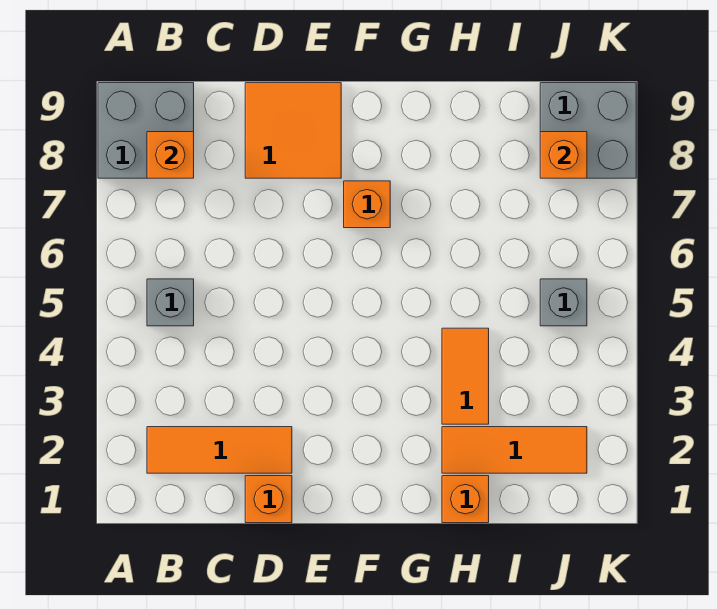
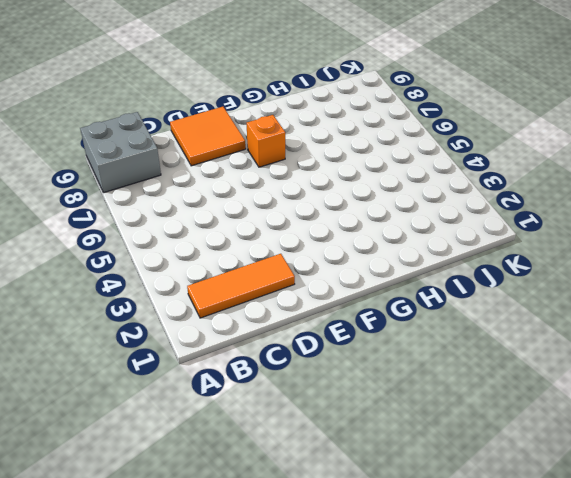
none -> grey 1x1 brick [147,279,194,326]
none -> orange 1x1 brick [245,476,292,523]
none -> orange 1x1 brick [442,476,489,523]

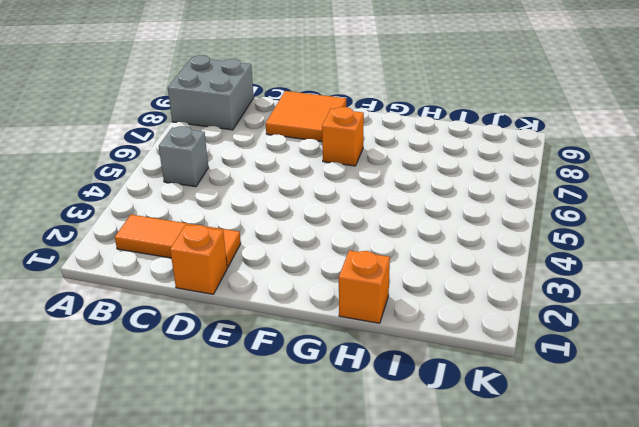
none -> orange 1x3 tile [442,427,587,473]
none -> orange 1x2 tile [442,328,489,424]
none -> grey 1x1 brick [540,279,587,326]

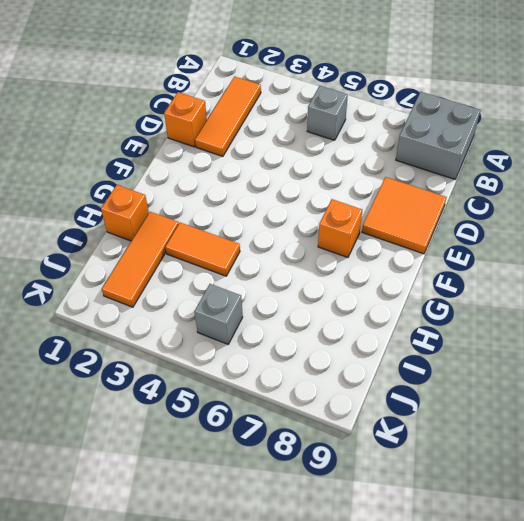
none -> grey 2x2 brick [540,83,636,178]
none -> orange 1x1 brick [147,132,194,178]
none -> orange 1x1 brick [540,132,587,178]

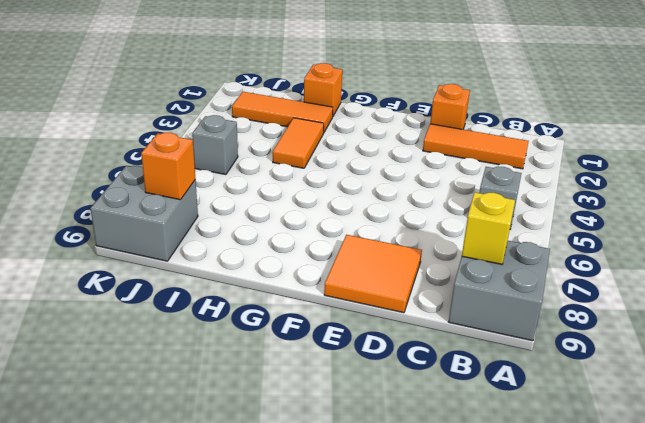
yellow 1x1 brick [462,192,515,264] -> orange 1x1 brick [147,132,194,178]
none -> orange 1x1 brick [344,181,390,228]

